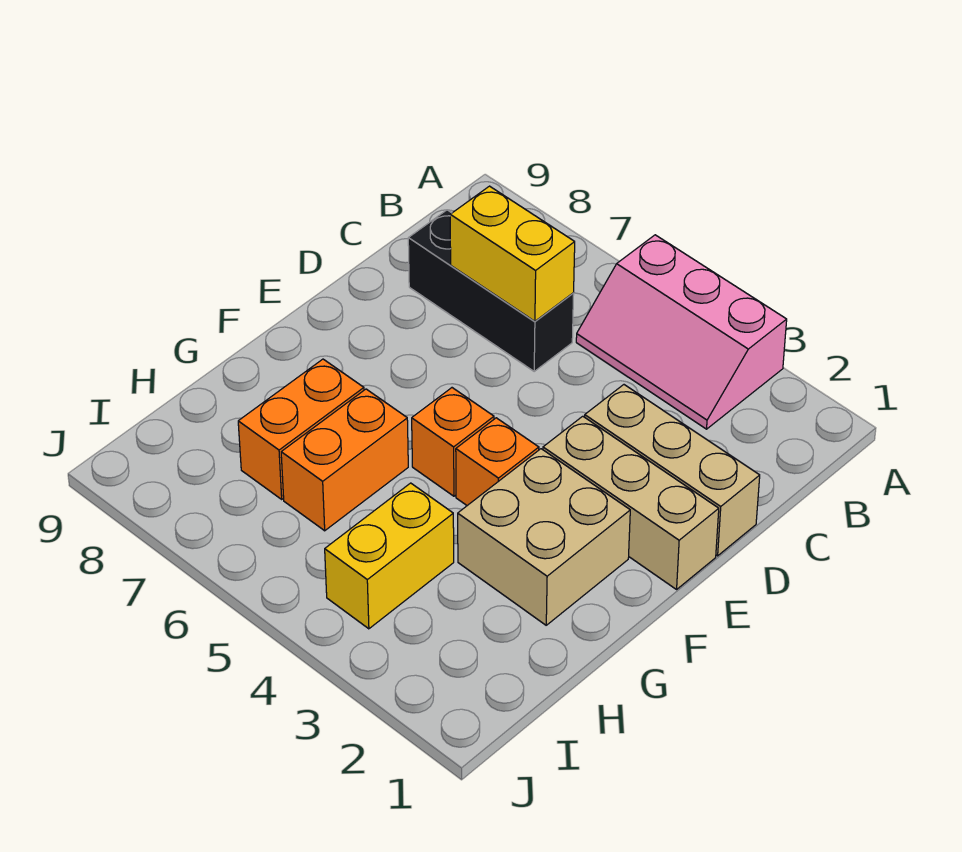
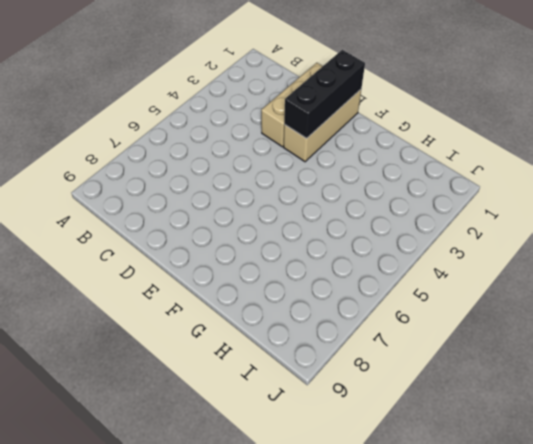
black 1x3 brick [284,50,365,138] -> black 1x3 brick moved to [408,210,574,371]
none -> pink 2x3 slope [576,235,787,429]
none -> tan 2x2 brick [458,449,630,625]

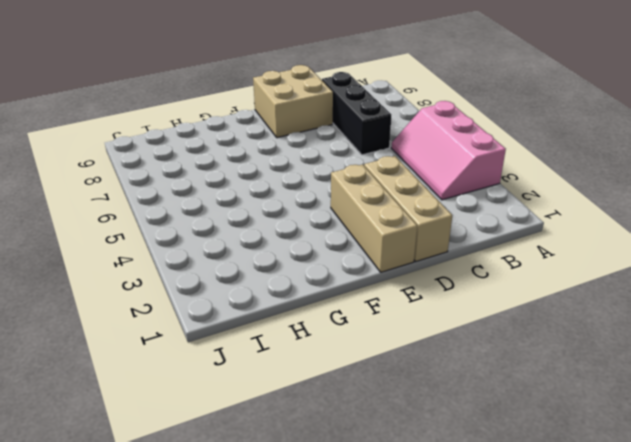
tan 2x2 brick [253,65,333,138] -> tan 2x2 brick moved to [458,449,630,625]
none -> orange 1x1 brick [456,418,539,505]
none -> orange 1x1 brick [412,388,494,496]

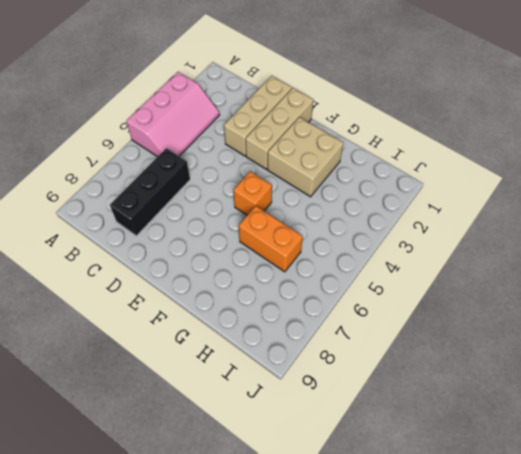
none -> orange 1x1 brick [456,418,539,505]
none -> orange 1x2 brick [238,359,364,499]

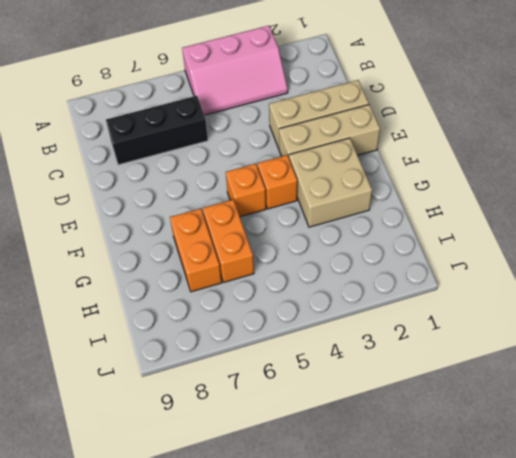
none -> yellow 1x2 brick [325,483,454,629]
none -> yellow 1x2 brick [450,186,575,321]

